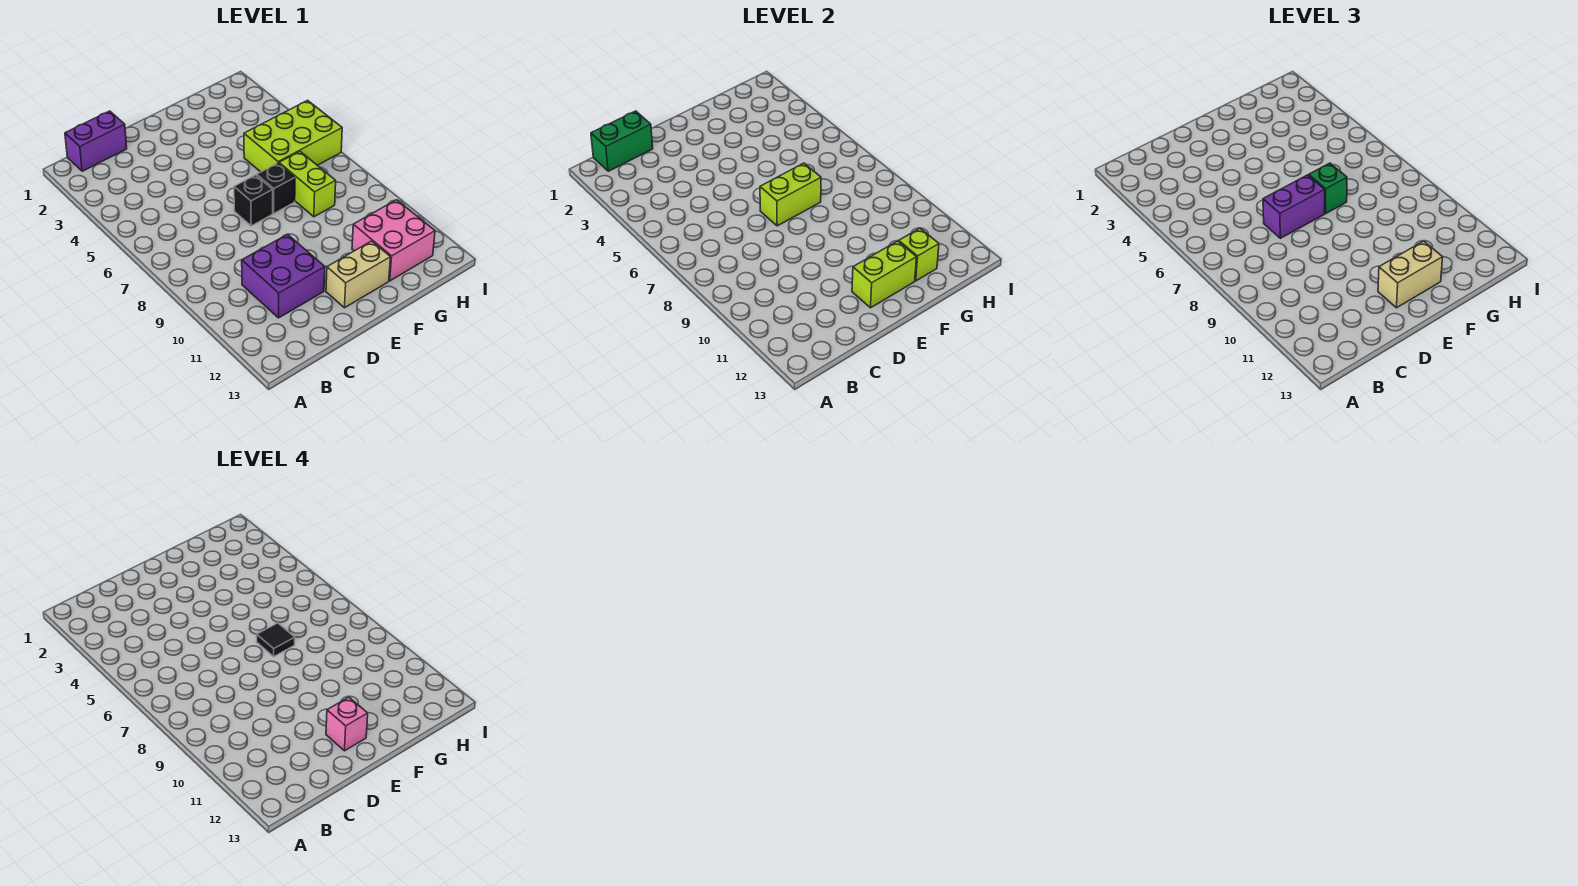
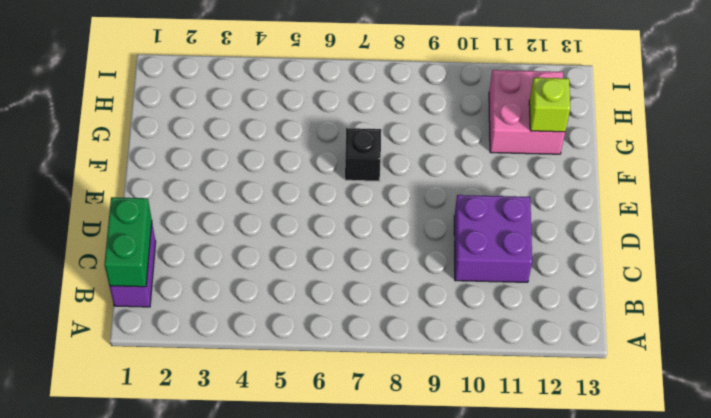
none -> black 1x1 brick [234,175,273,226]
none -> tan 1x2 brick [326,241,391,308]
none -> lime 2x3 brick [244,100,342,172]

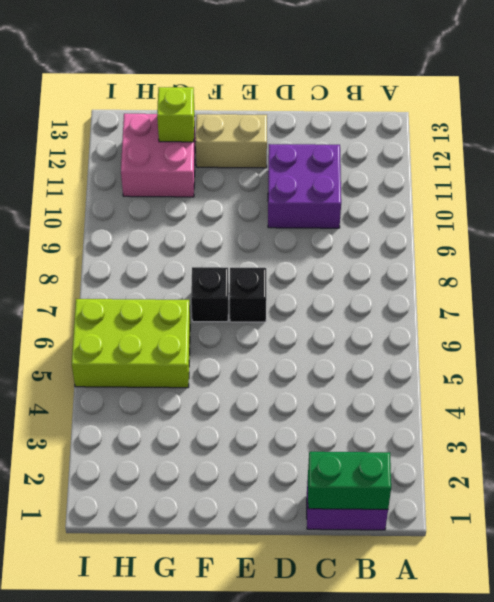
none -> lime 1x2 brick [279,152,336,217]
none -> lime 1x2 brick [760,163,821,226]
none -> lime 1x2 brick [852,241,917,308]

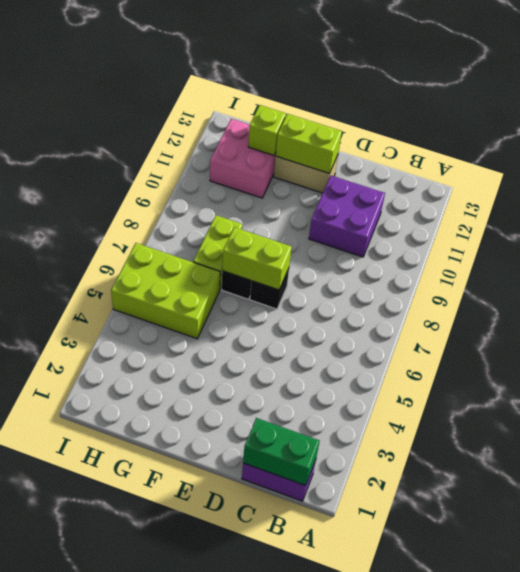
none -> purple 1x2 brick [1263,175,1325,238]
none -> tan 1x2 brick [1378,241,1443,308]
none -> green 1x1 brick [1309,163,1347,213]

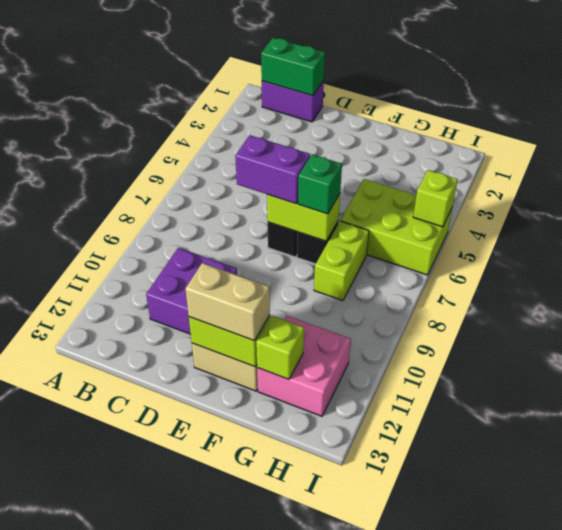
lime 1x1 brick [413,170,458,227] -> none
none -> pink 1x1 brick [326,697,368,751]
none -> black 1x1 tile [257,623,295,656]

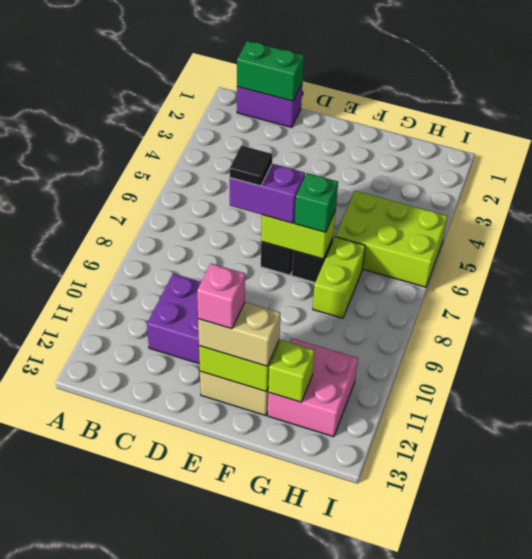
black 1x1 tile [230,146,272,186] -> black 1x1 tile moved to [257,623,295,656]

